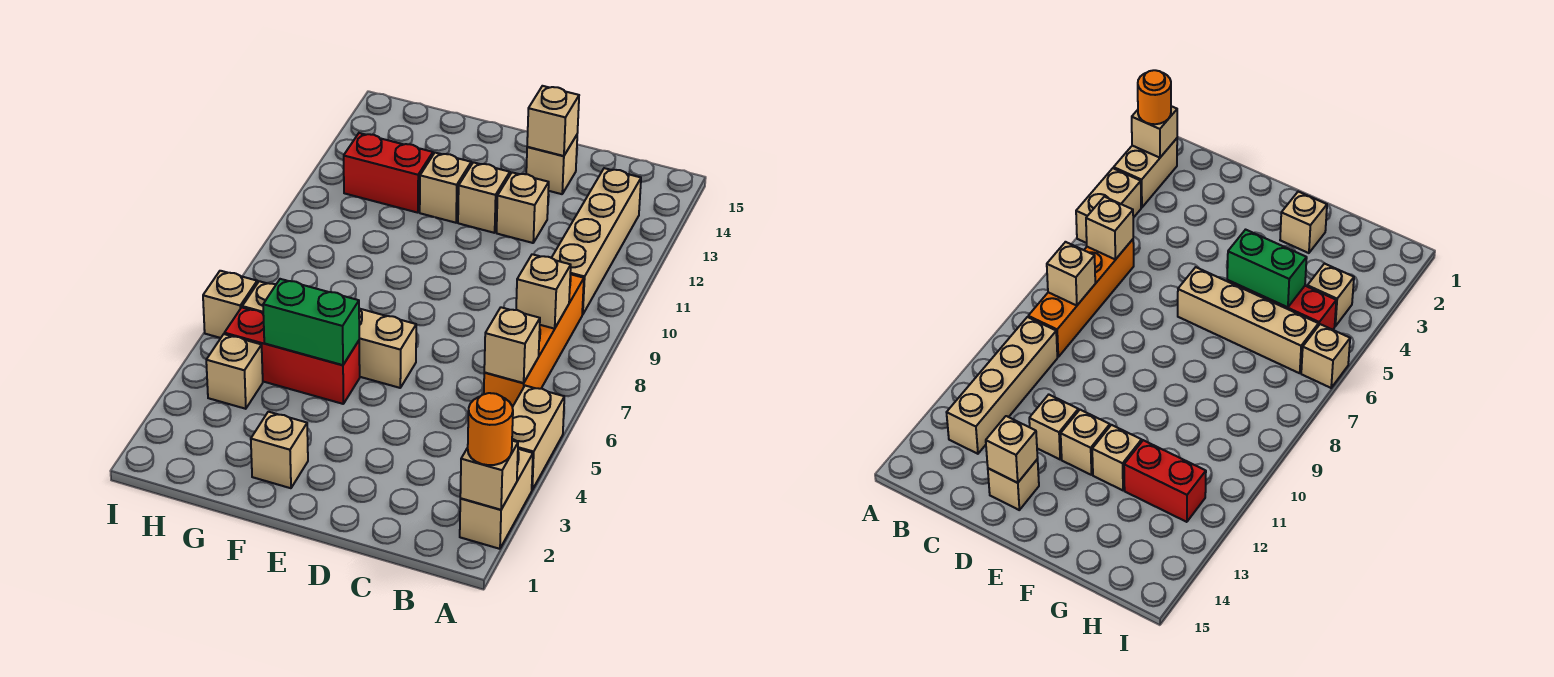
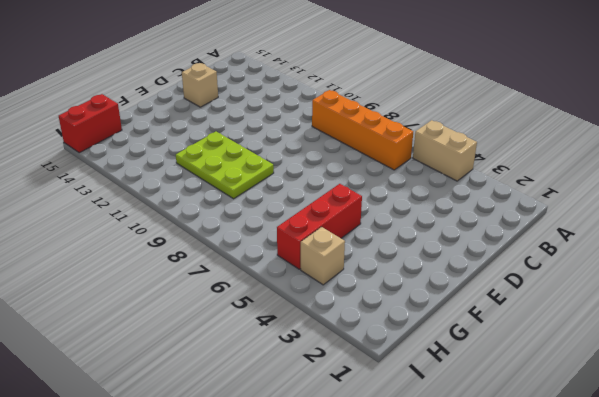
lime 2x3 plate [176,132,274,199] -> none
red 1x2 brick [59,94,122,153] -> red 1x2 brick moved to [344,133,433,213]
none -> tan 1x2 brick [460,449,533,549]
none -> tan 1x4 brick [552,168,641,315]
none -> tan 1x1 brick [497,172,549,243]

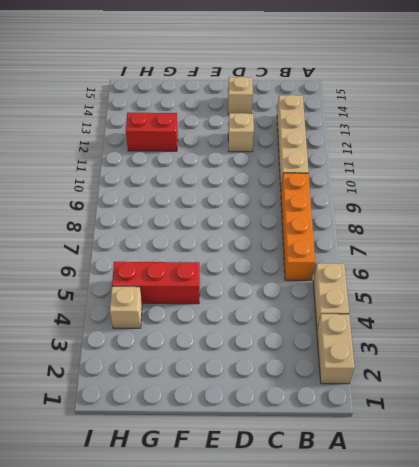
none -> tan 1x4 brick [242,281,416,388]
none -> tan 1x1 brick [458,162,510,233]
none -> tan 1x1 brick [251,412,308,488]

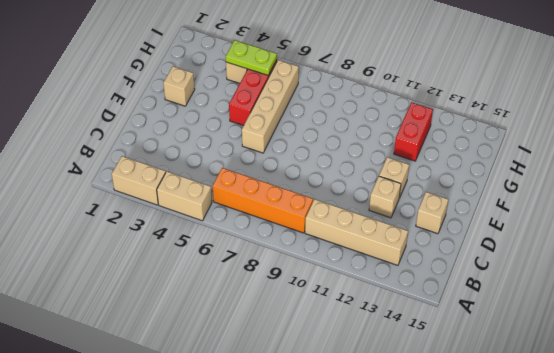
lime 1x2 plate [226,40,277,75] -> none
none -> tan 1x1 brick [420,153,471,223]
none -> tan 1x1 brick [203,271,257,338]
none -> tan 1x1 brick [460,441,518,510]

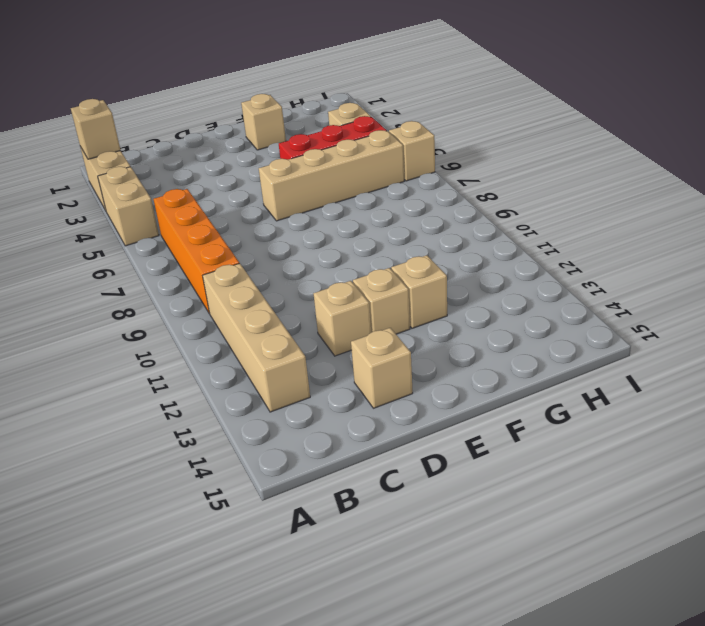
none -> red 1x2 brick [344,133,433,213]
none -> tan 1x1 brick [484,307,540,383]
none -> tan 1x1 brick [516,254,571,329]

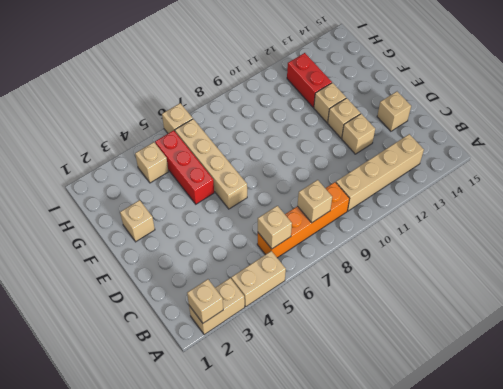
none -> tan 1x1 brick [527,86,579,156]
none -> green 1x2 brick [263,279,359,365]
none -> orange 1x1 round brick [468,393,513,465]

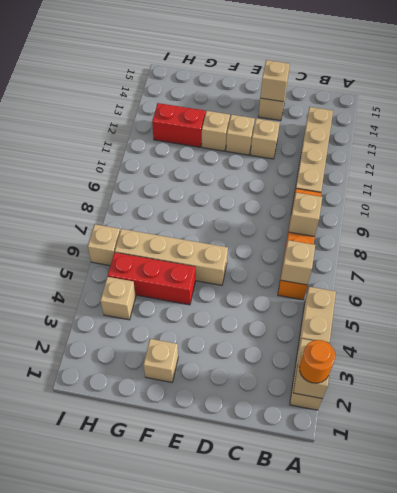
none -> green 1x2 brick [263,279,359,365]

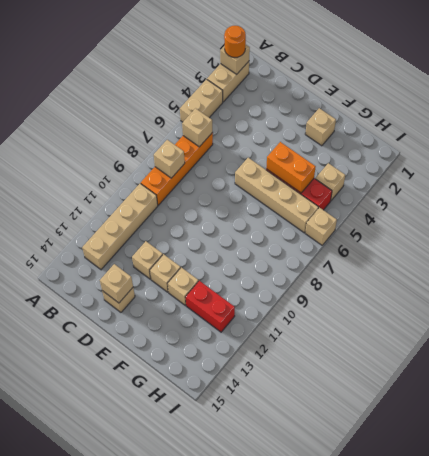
orange 1x2 brick [266,142,316,193] -> green 1x2 brick [263,279,359,365]

